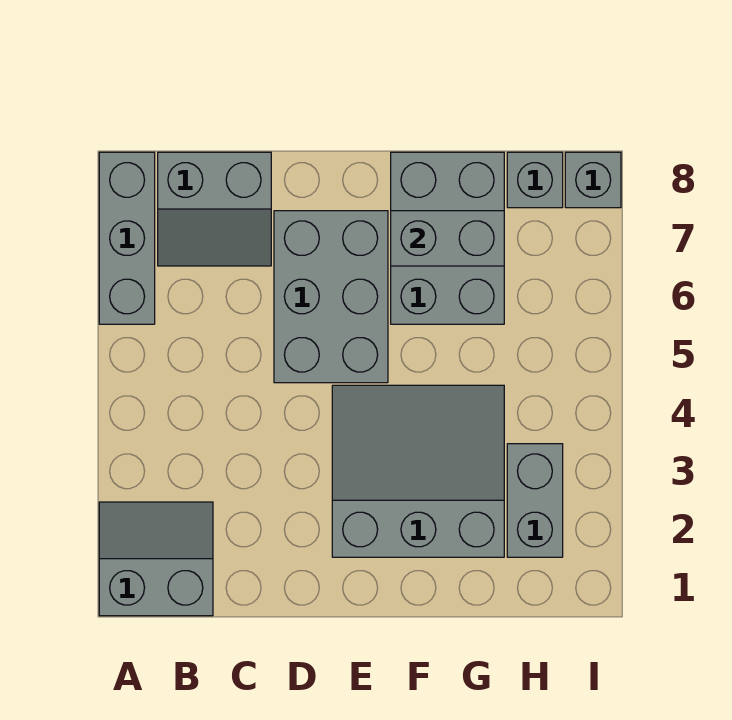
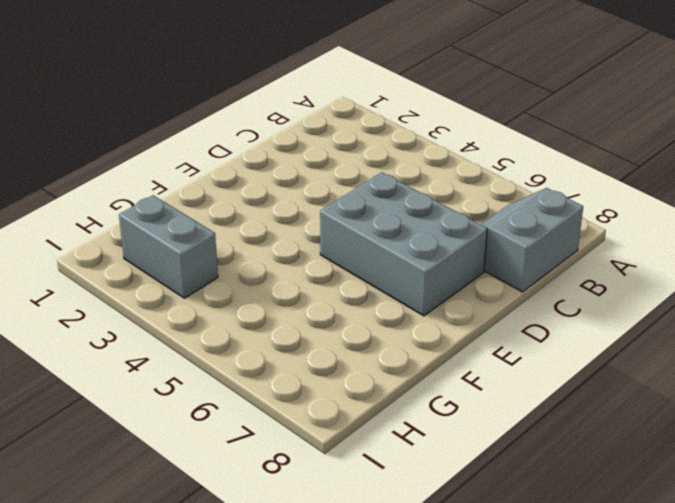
none -> grey 2x2 slope [99,502,213,616]
none -> grey 1x3 brick [99,152,155,324]

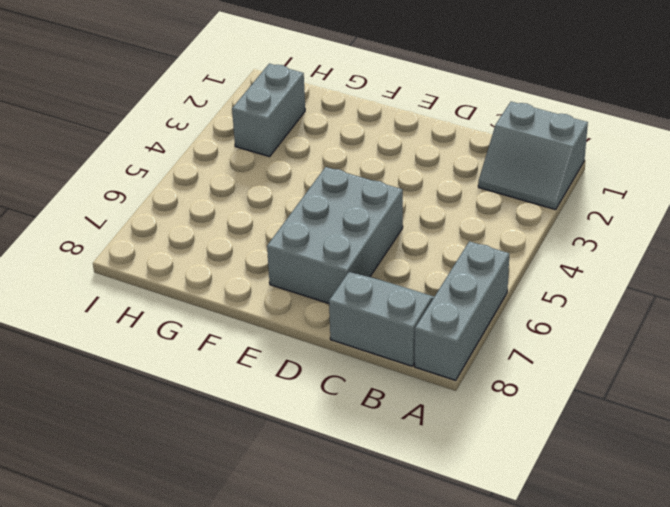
none -> grey 3x3 slope [332,385,504,557]
none -> grey 2x3 brick [391,152,504,324]

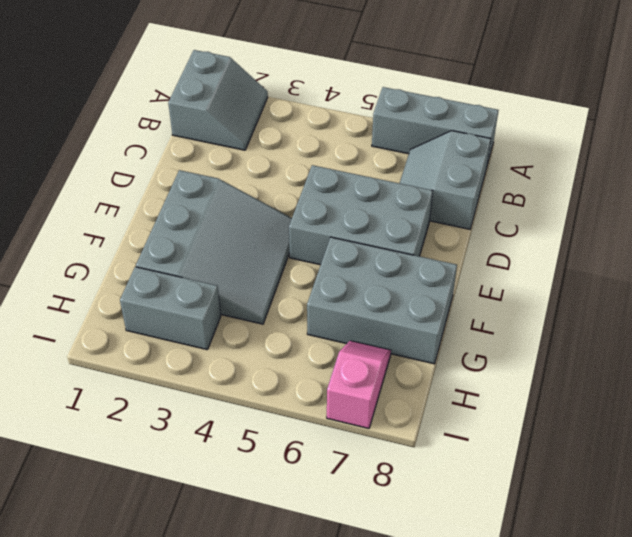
pink 1x2 slope [327,341,391,428] -> none
none -> grey 1x1 brick [507,152,563,208]
none -> grey 1x1 brick [565,152,621,208]

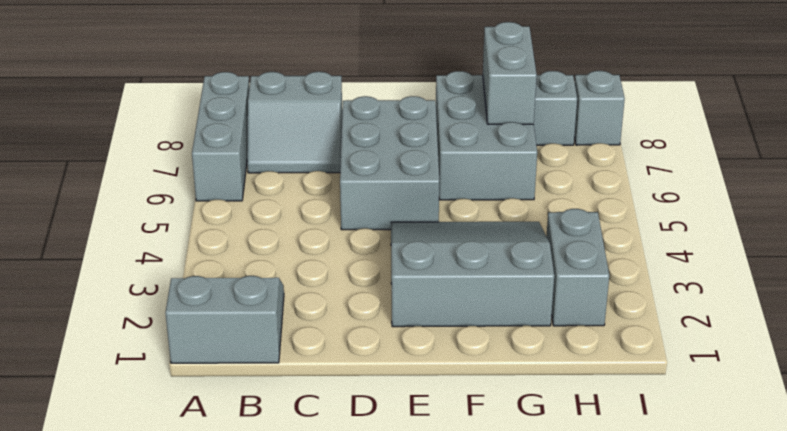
grey 1x2 brick [483,22,537,124] -> grey 1x2 brick turned to [391,211,504,266]

